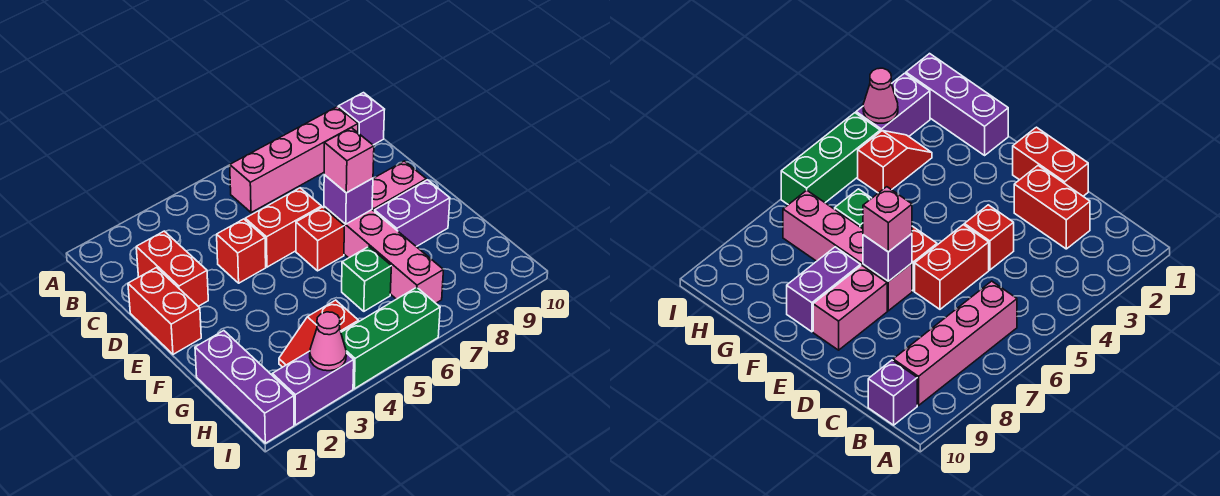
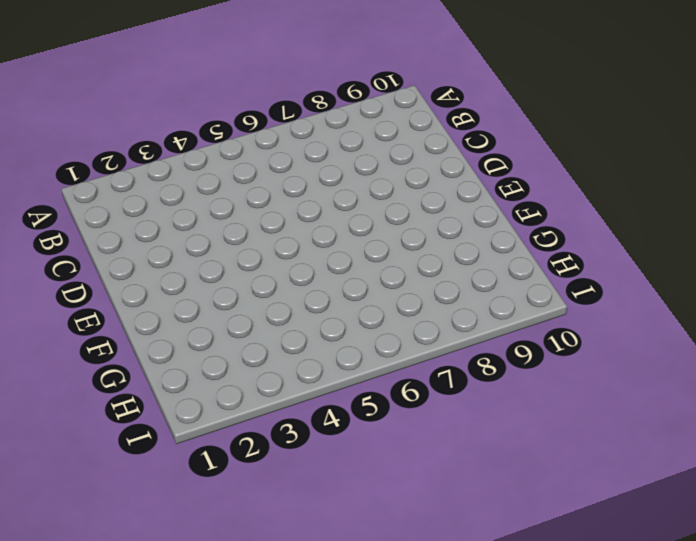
none -> pink 1x4 brick [230,107,358,213]
none -> purple 1x1 brick [338,93,385,145]
none -> red 1x2 brick [136,231,208,306]

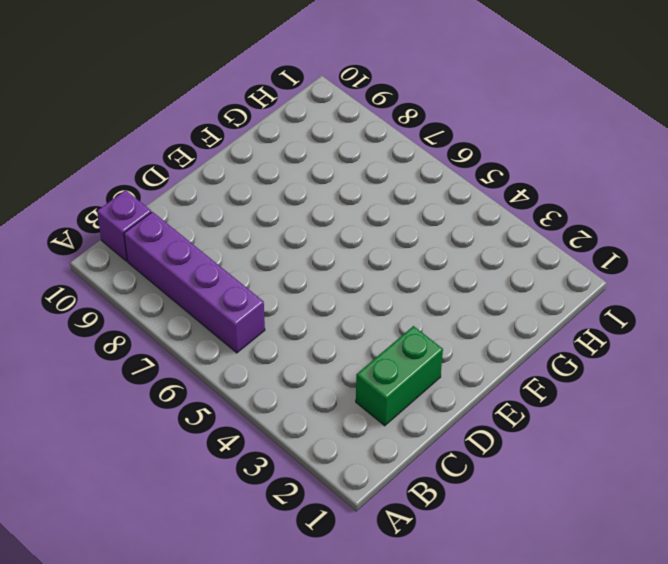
purple 1x4 brick [124,212,265,353] -> pink 1x4 brick [230,107,358,213]
green 1x2 brick [356,326,443,426] -> red 1x2 brick [136,231,208,306]
none -> red 1x2 brick [128,268,201,354]
none -> red 1x1 brick [217,219,266,283]
none -> red 1x2 brick [245,188,322,267]

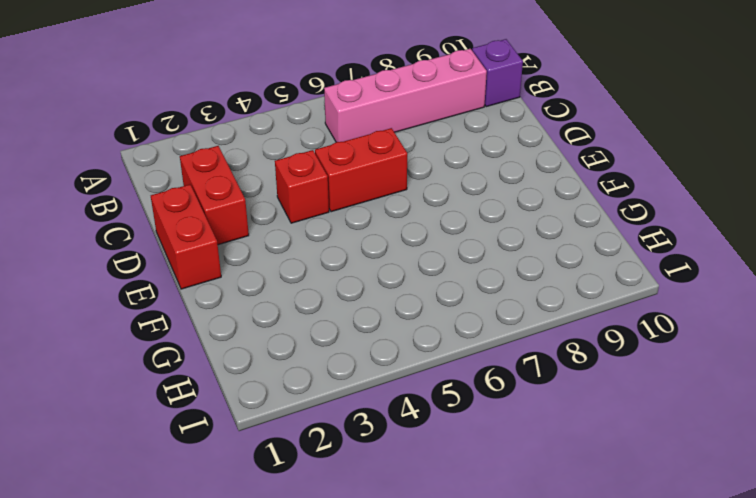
none -> red 1x1 brick [296,207,344,271]
none -> pink 1x4 brick [324,206,443,303]
none -> pink 1x2 brick [372,161,426,212]

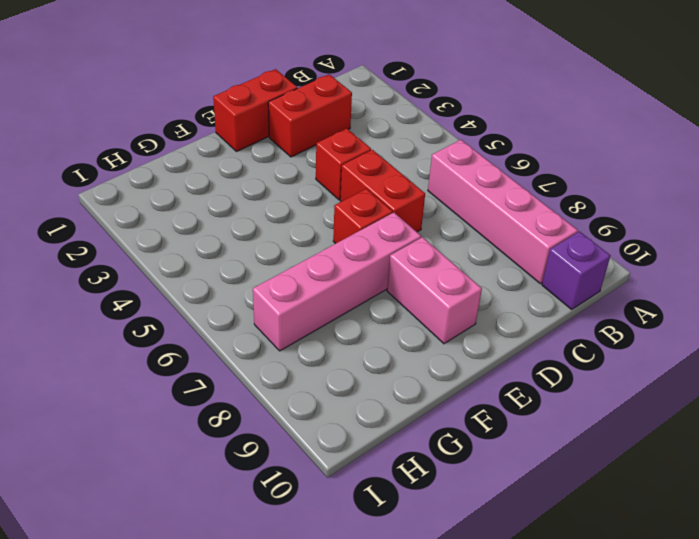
none -> purple 1x2 brick [375,180,450,247]
none -> purple 1x3 brick [195,331,294,443]
none -> green 1x1 brick [342,247,391,311]

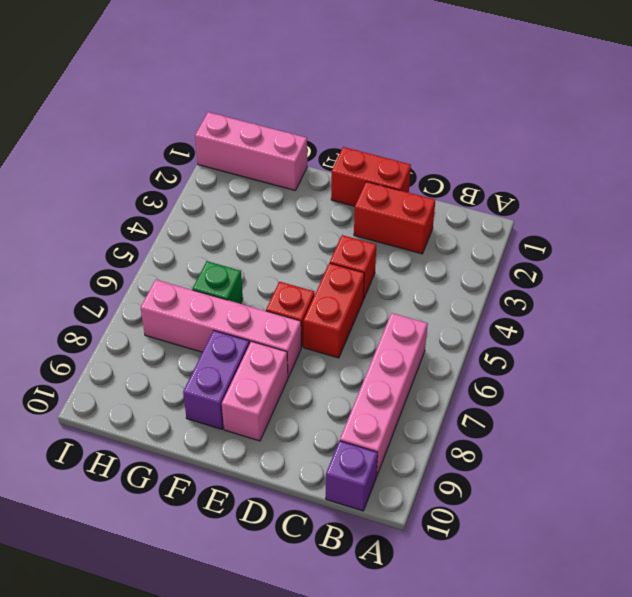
pink 1x3 brick [195,112,307,191] -> purple 1x3 brick [195,331,294,443]
none -> red 1x2 slope [279,300,359,367]
none -> purple 1x2 brick [272,351,354,425]
none -> green 1x3 brick [341,287,440,389]

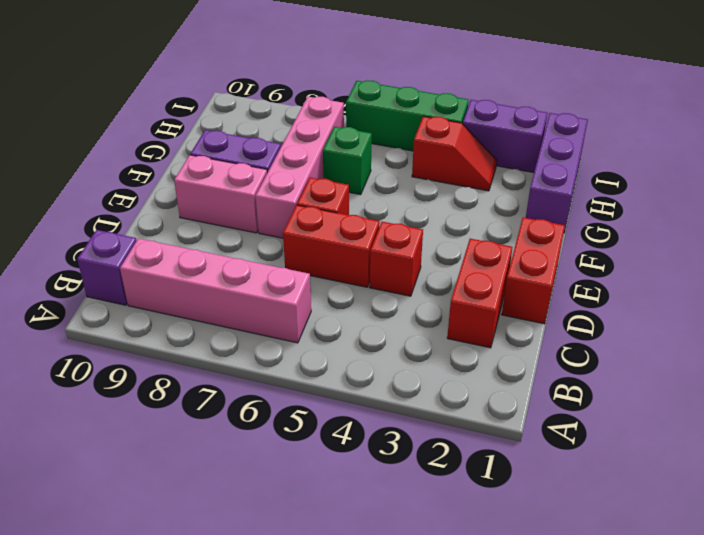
none -> purple 1x1 brick [324,175,373,224]
none -> pink 1x1 cone [310,312,346,371]
none -> pink 1x1 brick [324,128,374,193]

